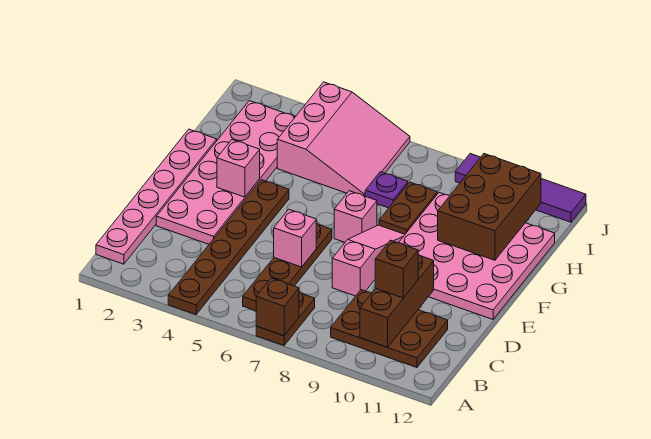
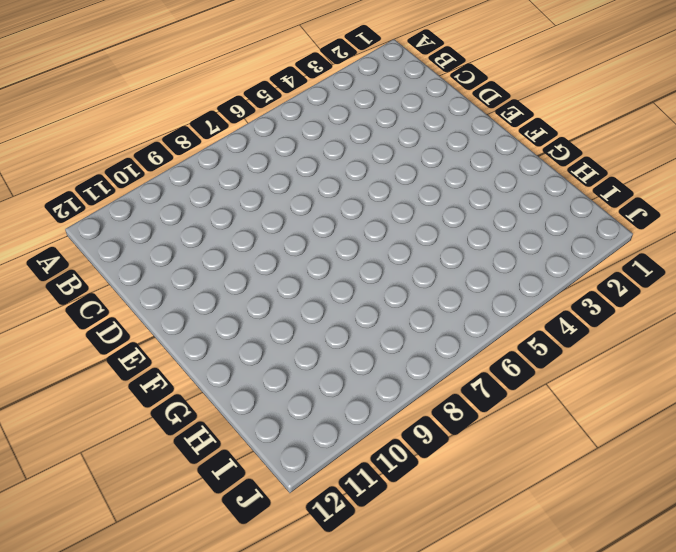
none -> brown 1x6 plate [168,180,289,315]
none -> brown 1x2 plate [256,292,315,346]
none -> pink 1x6 plate [96,129,217,264]

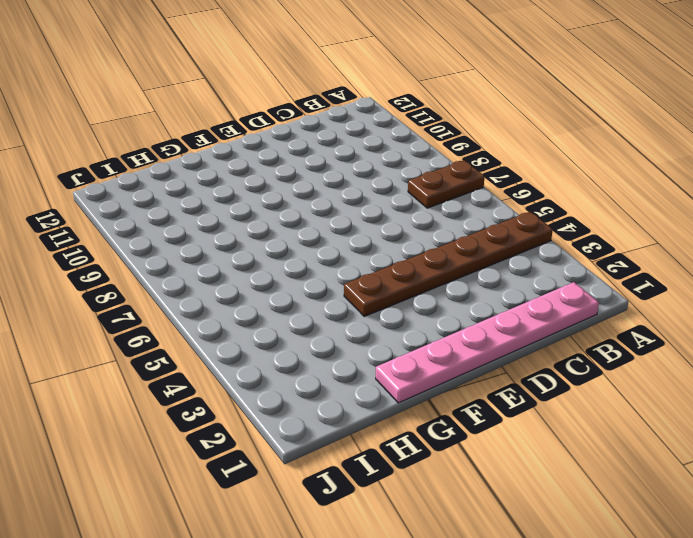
none -> brown 1x4 plate [243,223,332,311]
none -> brown 2x3 plate [331,290,448,367]
none -> pink 2x6 plate [156,101,295,244]

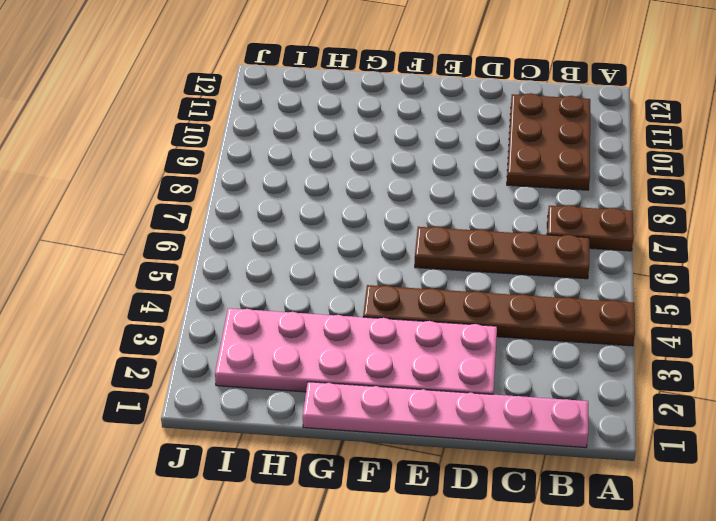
none -> pink 1x3 slope [332,225,405,296]
none -> pink 4x4 plate [399,193,555,319]
none -> pink 1x1 brick [334,191,377,242]

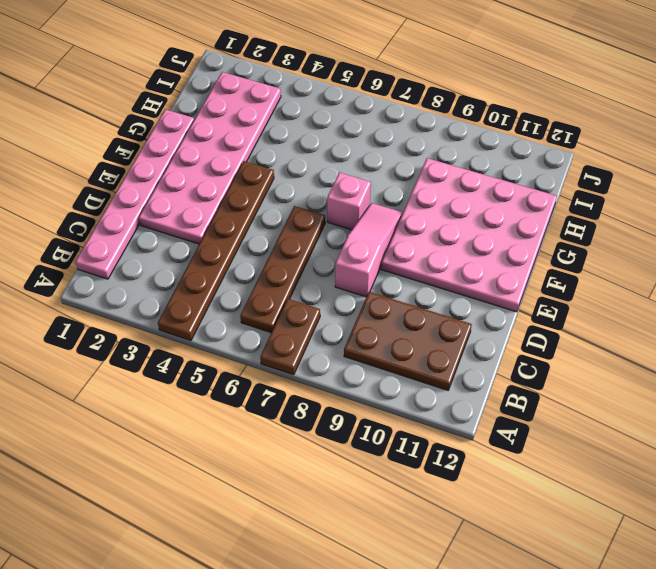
none -> brown 1x2 plate [379,182,437,234]
none -> pink 3x3 slope [277,82,410,196]
none -> purple 1x1 plate [365,172,408,208]

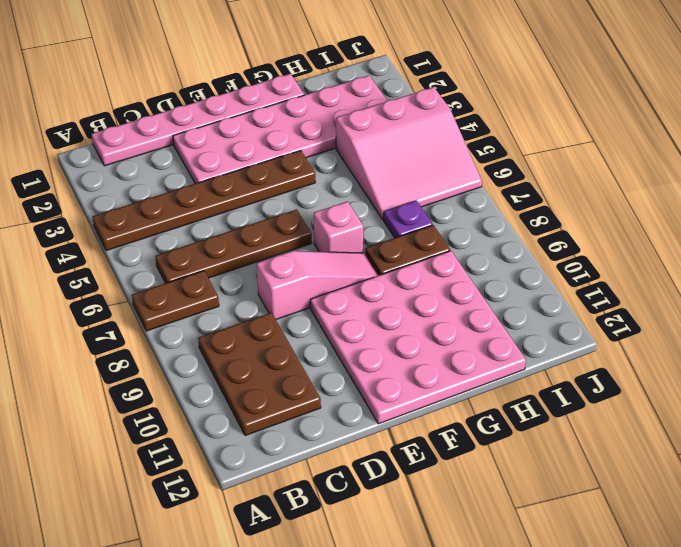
none -> purple 1x4 tile [455,154,586,222]
none -> brown 1x1 brick [256,278,299,336]
none -> brown 1x3 brick [360,255,434,347]

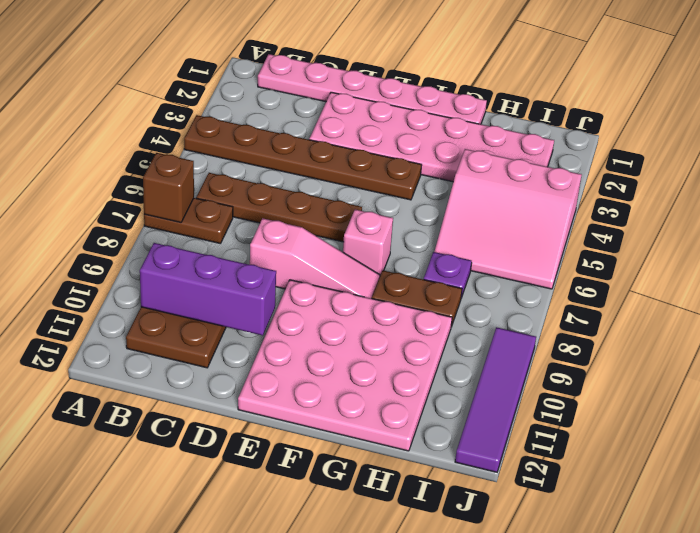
purple 1x3 brick [140,243,276,336] -> brown 1x3 brick [360,255,434,347]
none -> pink 1x1 brick [274,209,316,267]
none -> pink 1x1 brick [217,140,260,197]
none -> brown 2x3 brick [438,154,541,260]

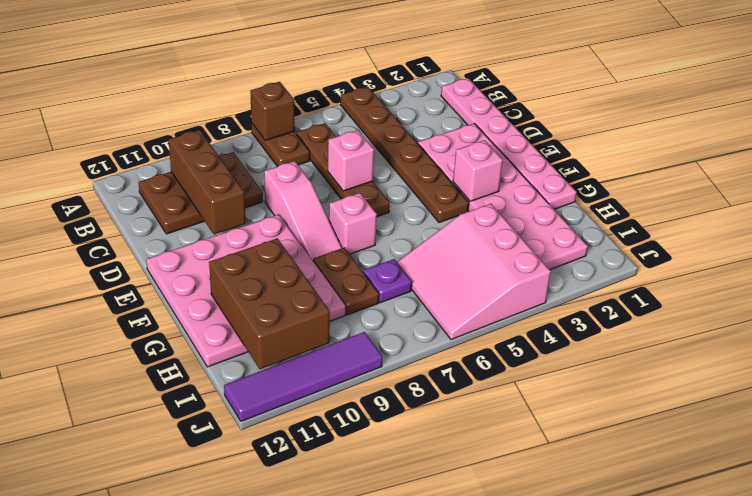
none -> brown 1x1 brick [375,240,418,298]

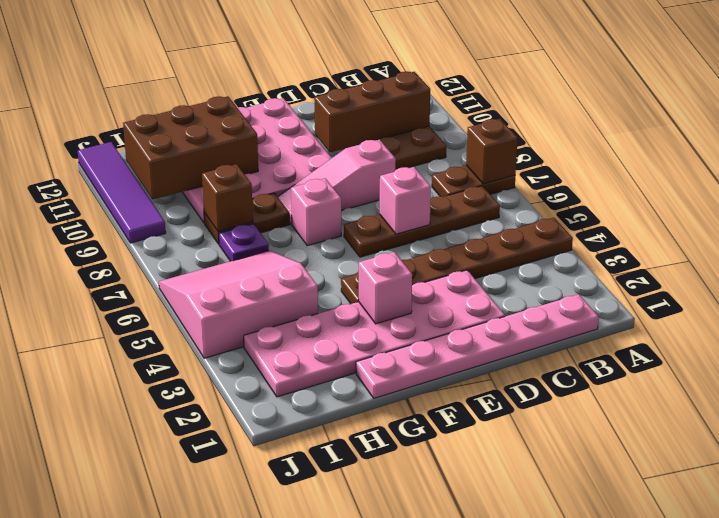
brown 1x1 brick [202,164,253,232] -> brown 1x1 brick moved to [375,240,418,298]

